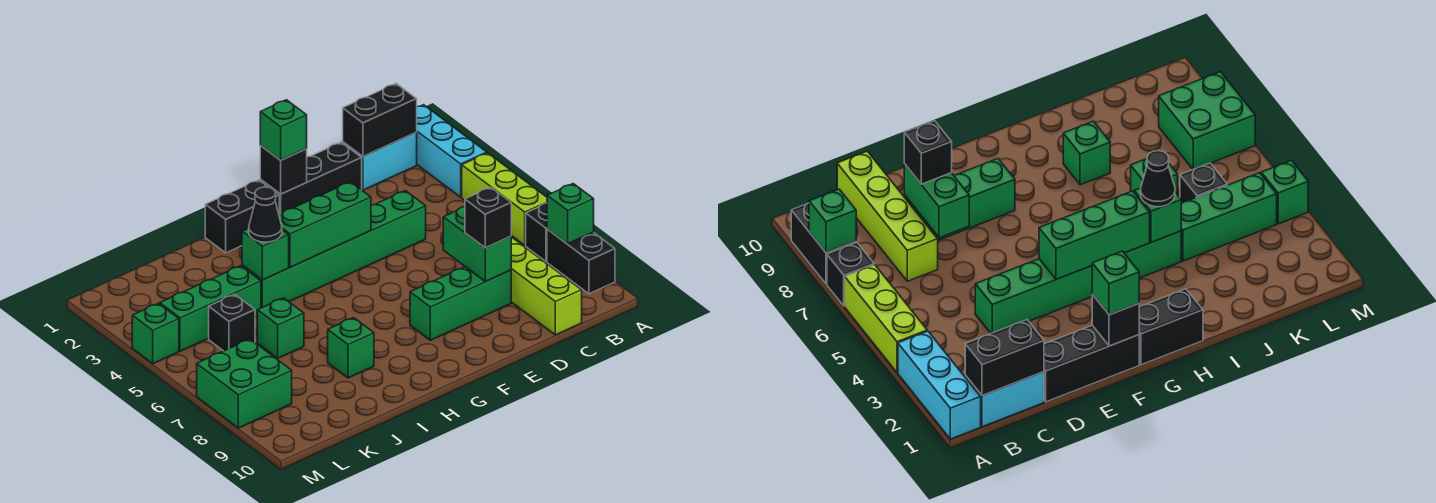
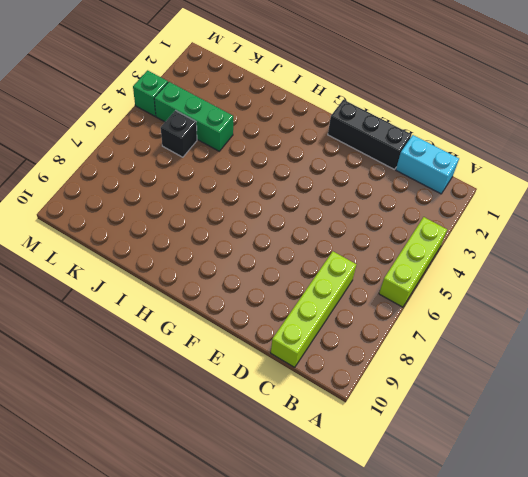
none -> cyan 1x3 brick [416,105,487,197]
none -> black 1x1 brick [526,203,547,262]
none -> black 1x2 brick [547,229,615,294]

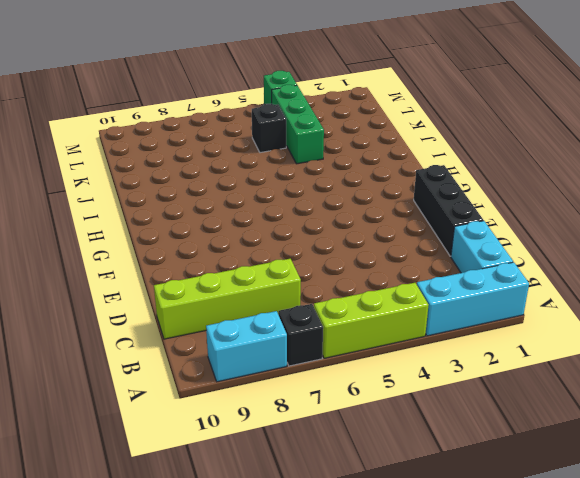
cyan 1x2 brick [206,311,287,382] -> black 1x2 brick [547,229,615,294]
none -> green 1x6 brick [242,191,426,308]
none -> green 1x3 brick [410,267,511,340]
none -> black 1x2 brick [205,180,279,253]

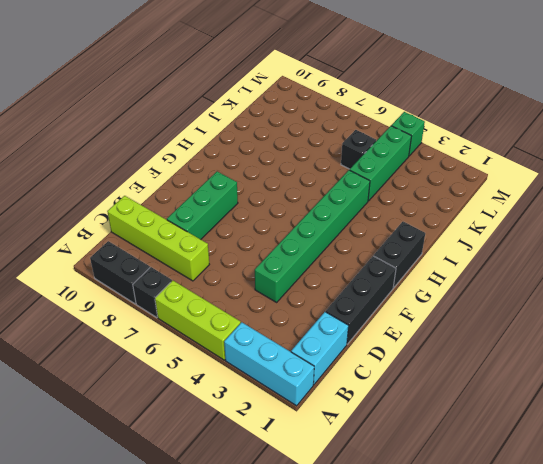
none -> green 1x1 brick [328,318,374,378]
none -> green 1x1 brick [257,298,304,358]
none -> green 2x2 brick [197,339,292,428]

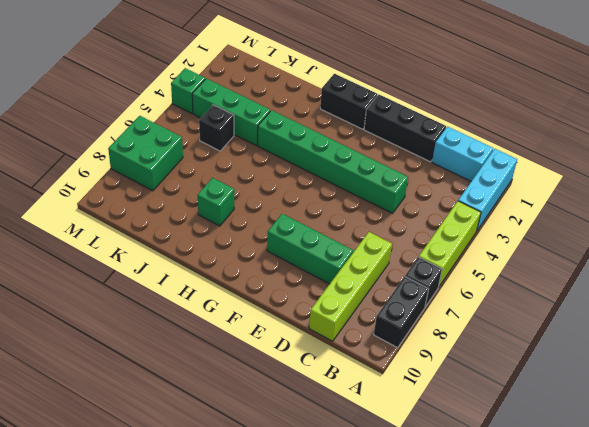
none -> green 1x1 brick [257,298,304,358]
none -> green 1x1 brick [547,184,594,244]
none -> black 1x2 brick [343,84,417,156]

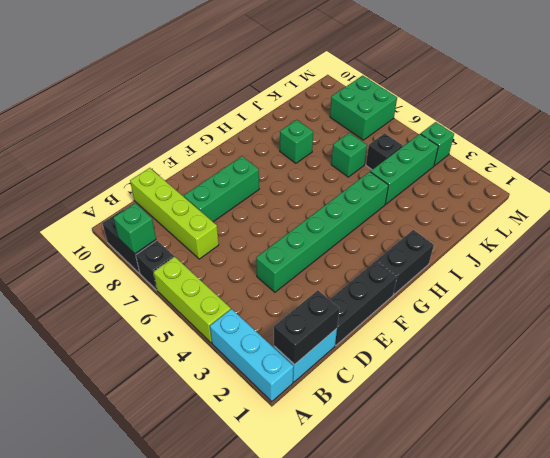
none -> green 1x2 brick [443,207,511,282]
none -> black 1x1 brick [260,146,307,194]
none -> green 1x3 brick [279,182,371,267]

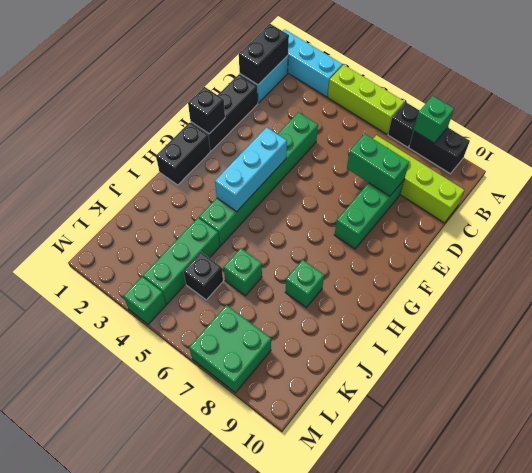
cyan 1x3 brick [215,127,287,211] -> green 1x3 brick [279,182,371,267]
none -> green 1x1 brick [242,228,289,280]
none -> black 1x1 brick [465,187,511,248]
none -> green 1x1 brick [260,100,307,160]

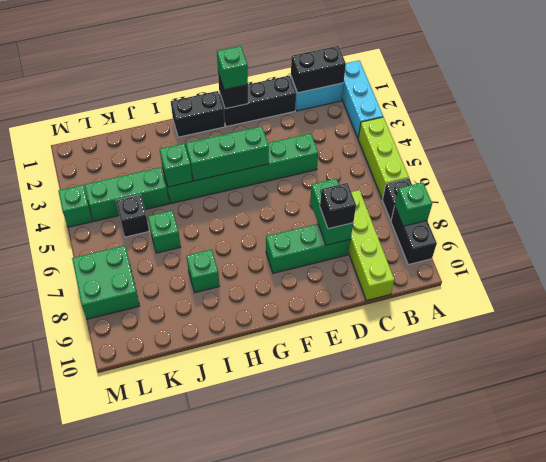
none -> black 1x1 cone [249,187,282,242]

